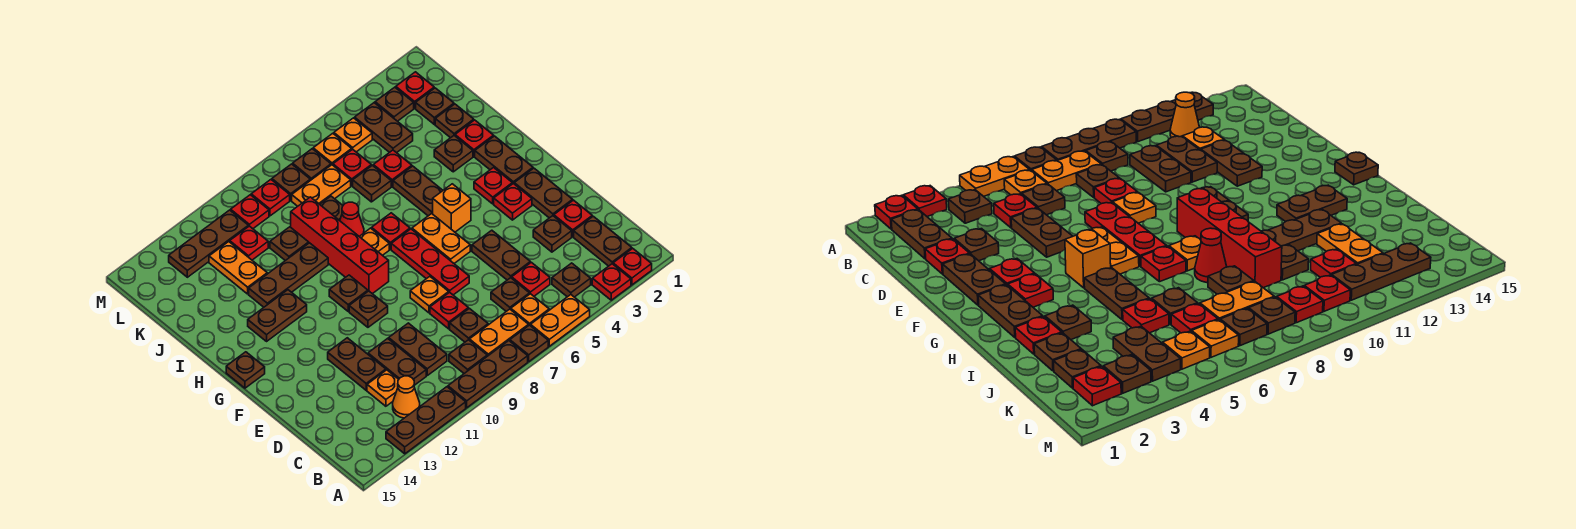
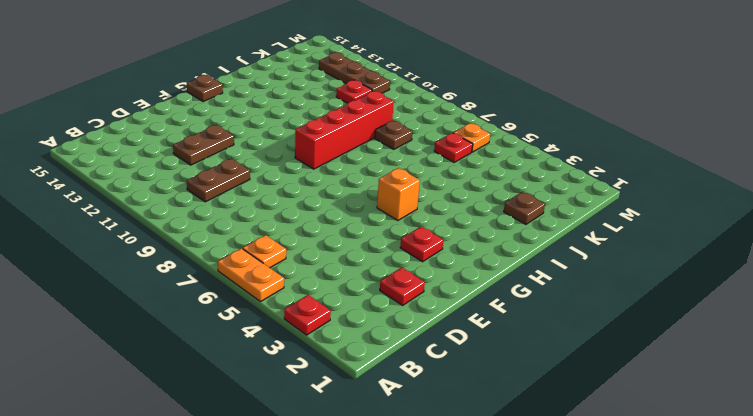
none -> red 1x1 plate [613,248,652,285]
none -> brown 1x1 plate [510,325,548,361]
none -> brown 1x3 plate [448,341,528,408]
none -> brown 1x3 plate [386,387,466,454]

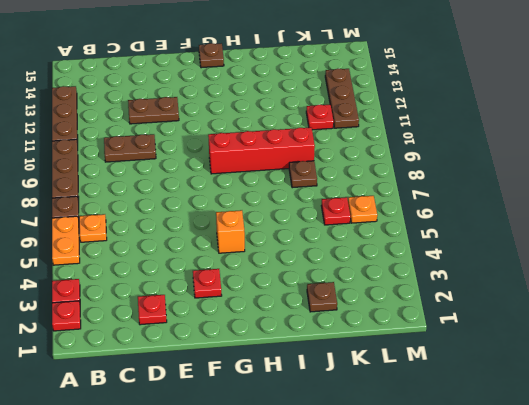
none -> brown 1x2 plate [574,216,632,266]
none -> brown 1x1 plate [552,263,591,297]
none -> orange 1x2 plate [469,309,529,356]
none -> brown 1x1 plate [449,340,487,373]

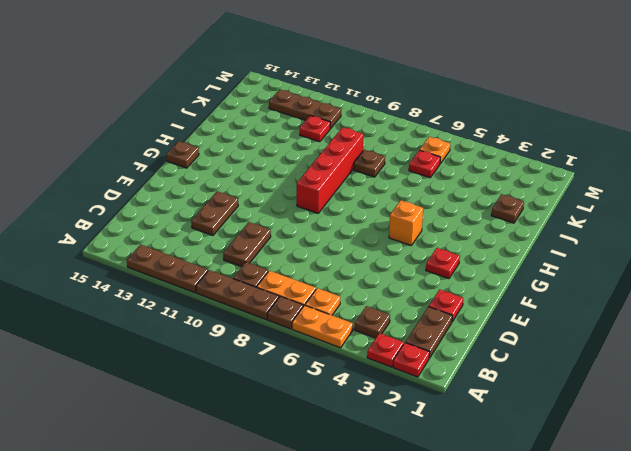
none -> orange 1x1 cone [393,376,420,418]
none -> red 1x1 plate [512,262,550,296]
none -> brown 1x1 plate [491,278,529,311]
none -> brown 1x1 plate [450,308,488,342]

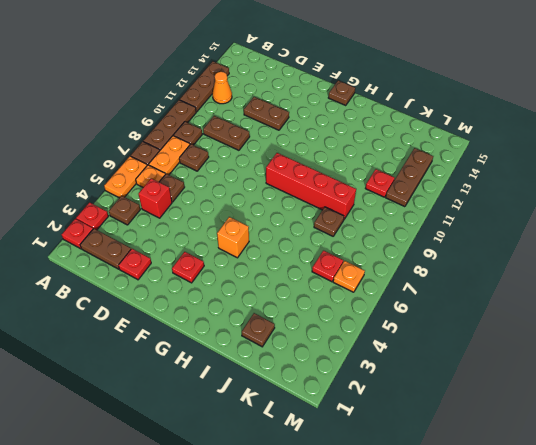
red 1x1 brick [139,178,172,218] -> red 1x1 plate [512,262,550,296]
none -> brown 1x2 plate [368,338,426,385]
none -> orange 1x1 plate [367,370,399,406]
none -> brown 1x1 plate [533,216,572,252]
none -> brown 1x2 plate [472,230,530,280]

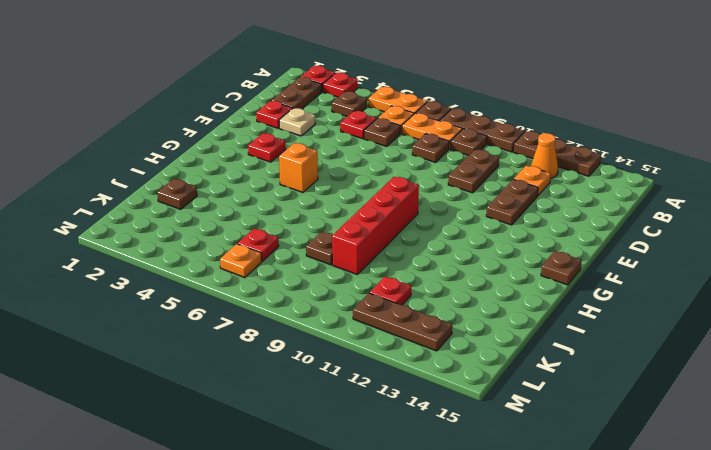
tan 1x1 plate [279,108,315,136] -> brown 1x1 plate [533,216,572,252]
none -> brown 1x2 plate [368,338,426,385]
none -> brown 1x2 plate [472,230,530,280]
none -> red 1x1 plate [430,292,468,329]
none -> brown 1x2 plate [514,168,573,218]

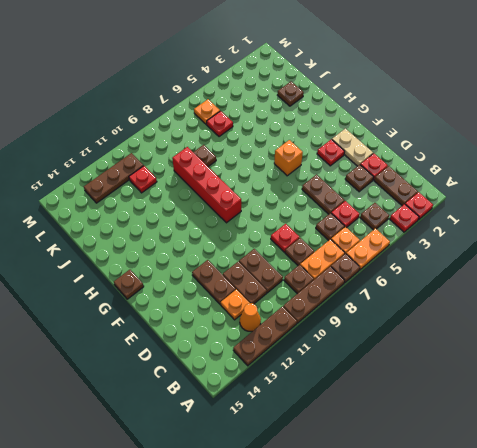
tan 1x2 plate [332,129,373,166] -> brown 1x2 plate [514,168,573,218]
none -> red 1x3 plate [391,229,469,295]
none -> orange 1x1 plate [410,277,449,313]
none -> orange 1x2 plate [412,214,470,263]
none -> brown 1x1 plate [349,291,388,327]

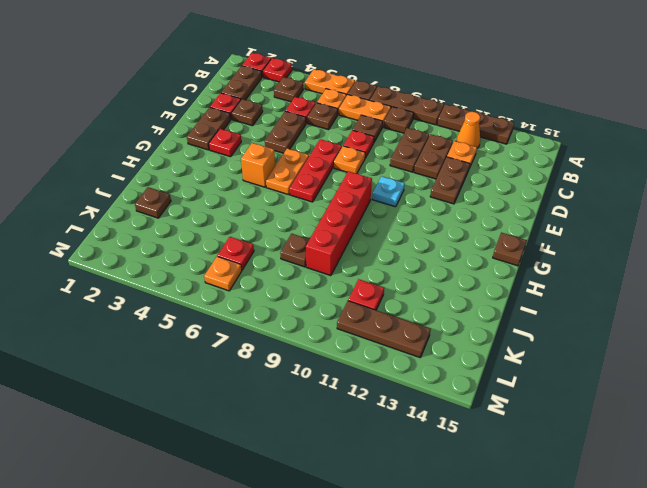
cyan 1x1 plate [372,176,405,207] -> brown 1x1 plate [349,291,388,327]
none -> brown 1x2 plate [475,136,533,184]
none -> red 1x1 plate [474,168,512,204]
none -> brown 1x1 plate [329,275,368,311]
none -> brown 1x2 plate [393,166,443,216]

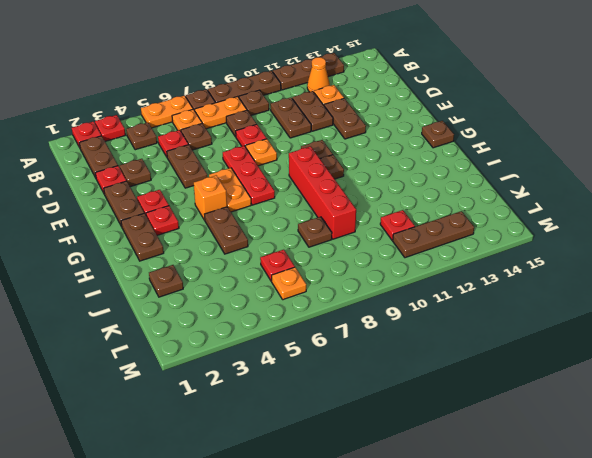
none -> red 1x1 plate [372,213,410,249]
none -> orange 1x1 plate [359,228,389,255]
none -> brown 1x2 plate [248,290,307,341]
none -> red 1x1 plate [455,120,494,156]

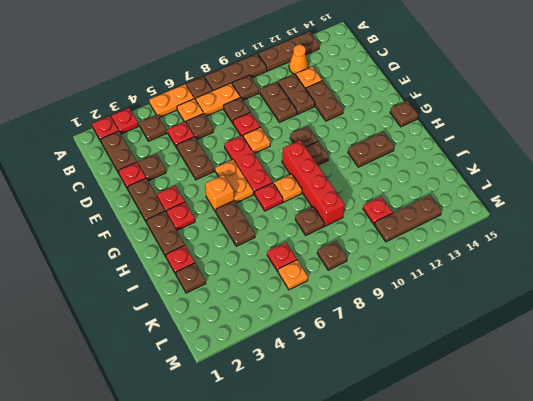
none -> brown 1x1 plate [434,136,473,172]
none -> red 1x1 cone [340,202,364,236]
none -> brown 1x3 plate [249,243,328,307]
none -> red 1x1 plate [373,150,412,186]

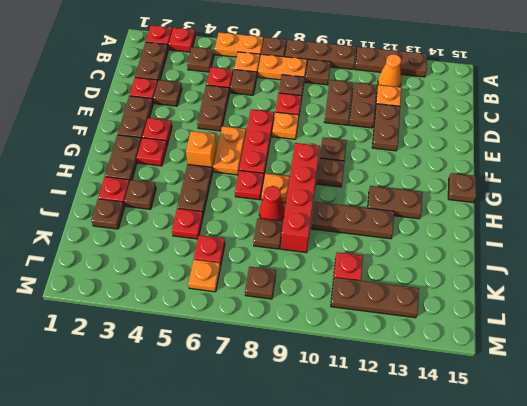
none -> brown 1x1 plate [353,165,391,202]
none -> brown 1x1 plate [270,227,309,261]
none -> orange 1x2 plate [209,242,267,294]
none -> brown 1x1 plate [416,88,454,124]

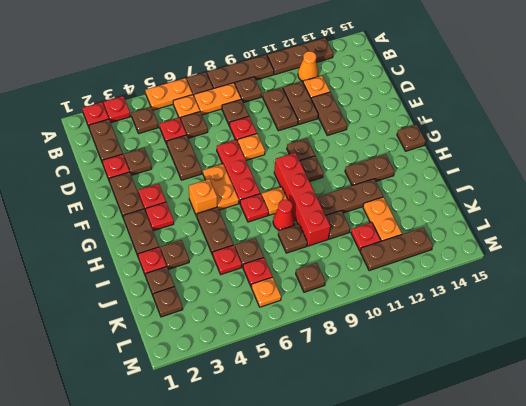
none -> brown 1x2 plate [355,103,413,153]
none -> orange 1x2 plate [292,165,351,206]
none -> red 1x1 plate [396,72,434,108]
none -> brown 1x1 plate [375,87,414,121]

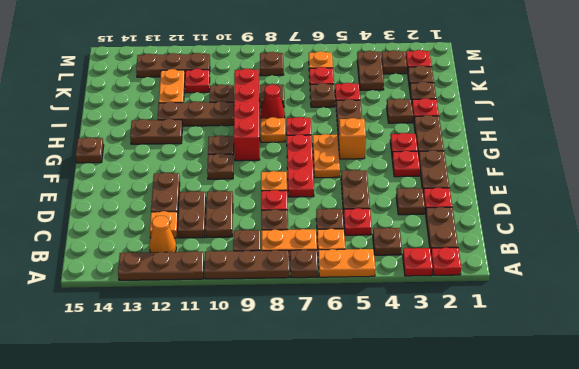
none -> orange 1x2 plate [292,165,351,206]
none -> orange 1x1 plate [334,118,372,152]
none -> brown 1x1 plate [293,149,331,180]
none -> red 1x1 plate [251,180,290,216]

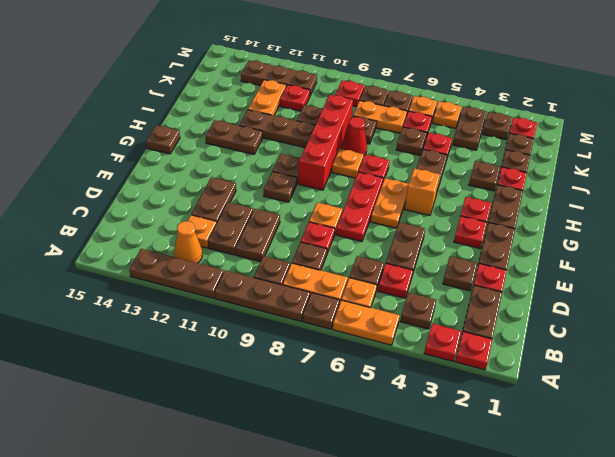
none -> red 1x1 plate [231,195,269,229]

